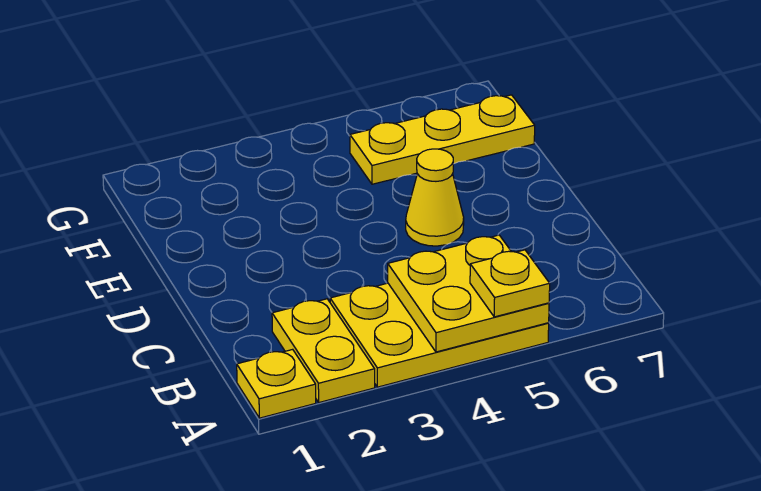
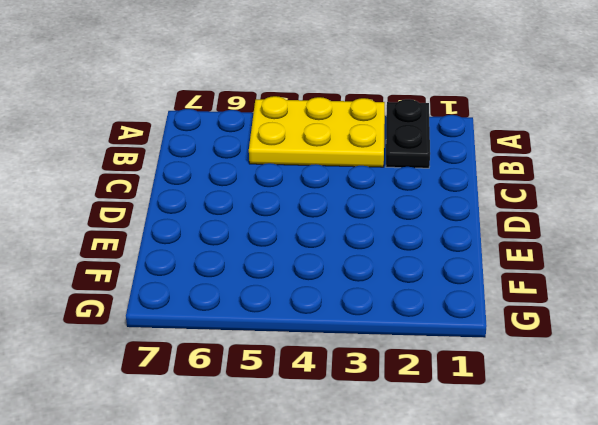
black 1x2 plate [386,99,430,168] -> yellow 1x2 plate [272,299,375,402]
none -> yellow 1x1 plate [237,349,316,418]
none -> yellow 1x1 cone [406,149,464,246]

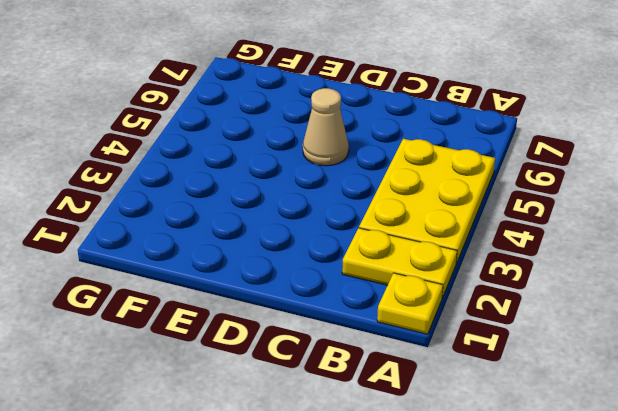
tan 1x1 cone [303,88,349,166] -> yellow 1x1 cone [406,149,464,246]
none -> yellow 1x3 plate [350,95,535,184]
none -> yellow 2x2 plate [388,235,549,352]

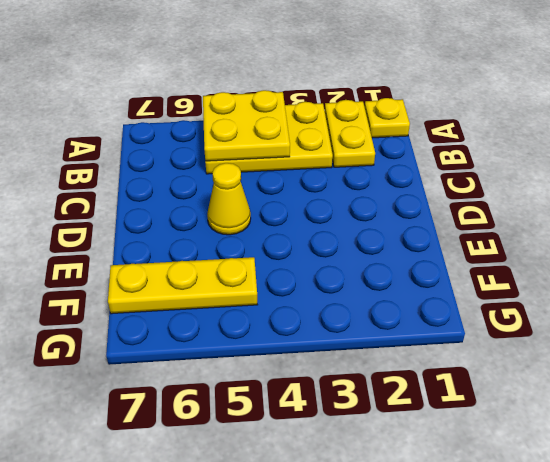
none -> yellow 1x1 plate [470,250,550,317]

